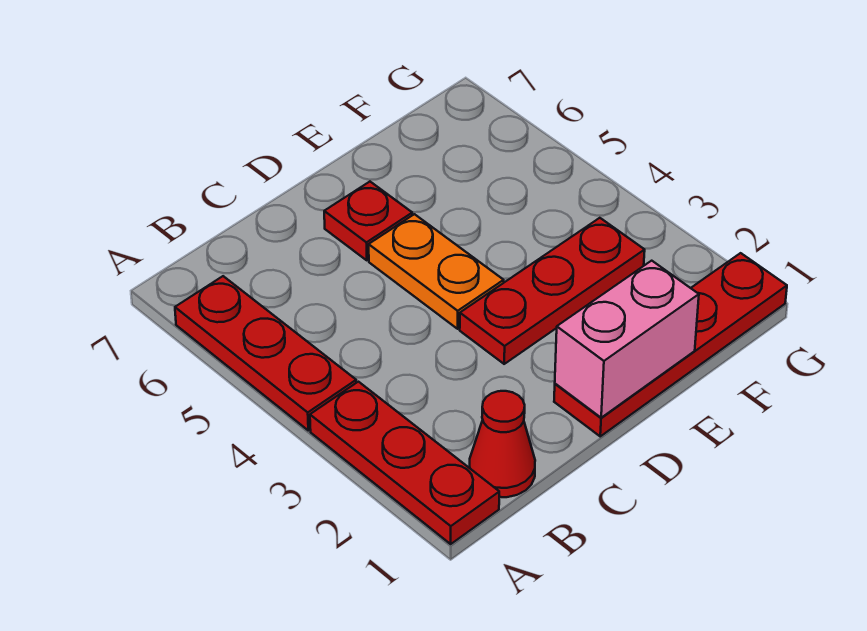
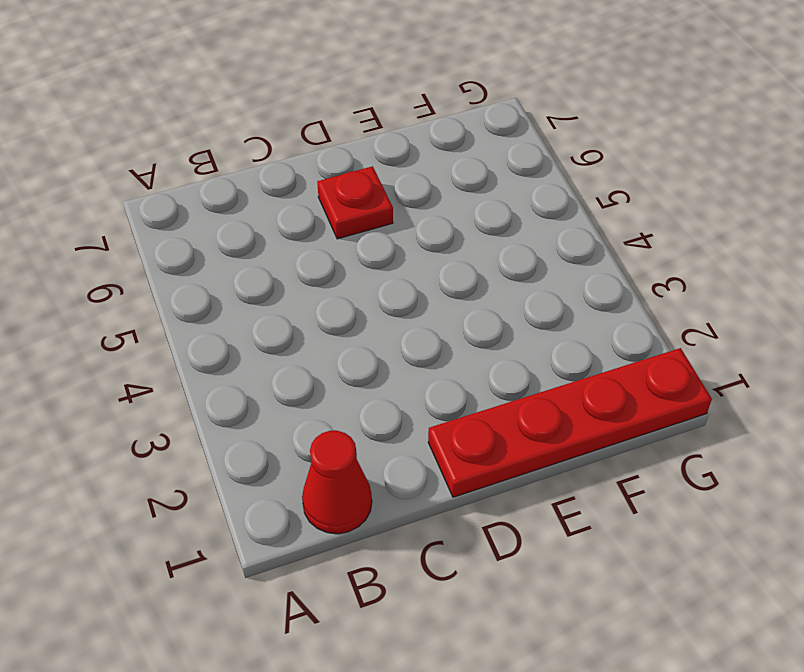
none -> red 1x3 plate [310,382,499,544]
none -> red 1x3 plate [175,276,356,430]

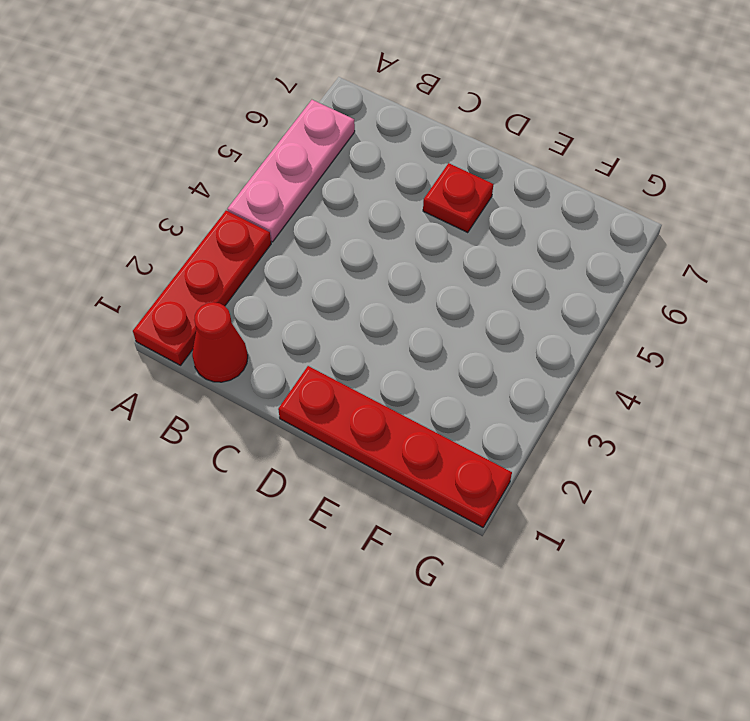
pink 1x3 plate [228,100,355,242] -> red 1x3 plate [175,276,356,430]
none -> red 1x3 plate [460,218,645,364]
none -> orange 1x2 plate [369,214,504,329]

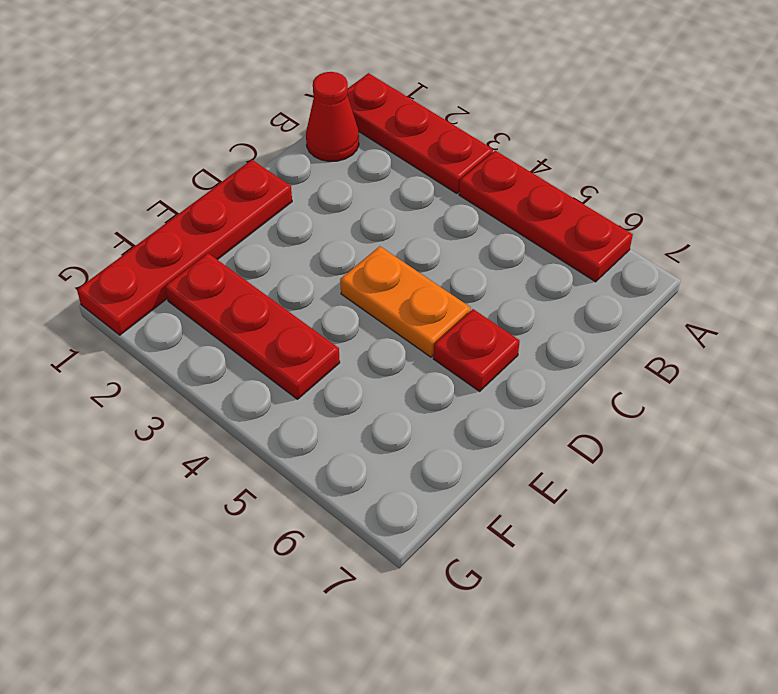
red 1x3 plate [165,253,340,399] -> red 1x3 plate turned to [460,218,645,364]
none -> pink 1x2 brick [555,261,699,418]

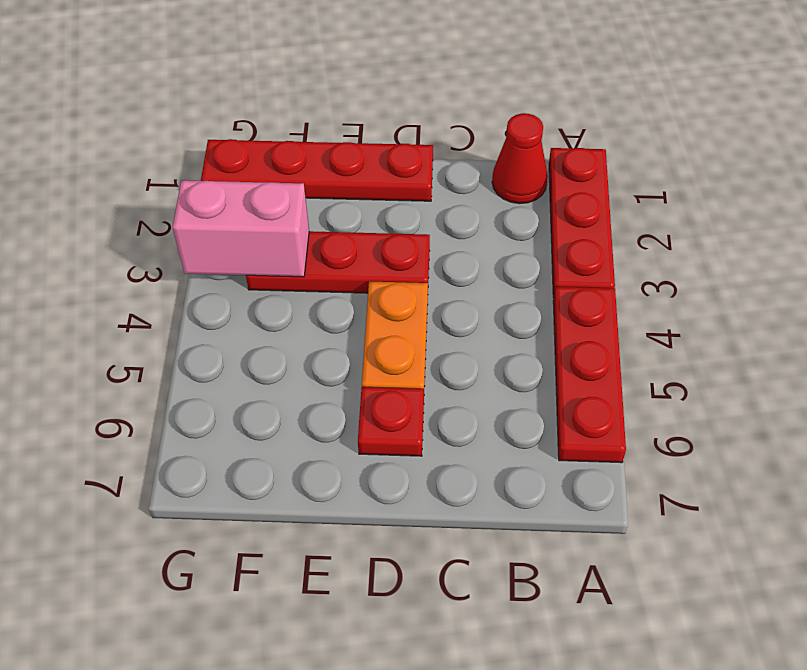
pink 1x2 brick [173,180,309,277] -> pink 1x2 brick moved to [555,261,699,418]

